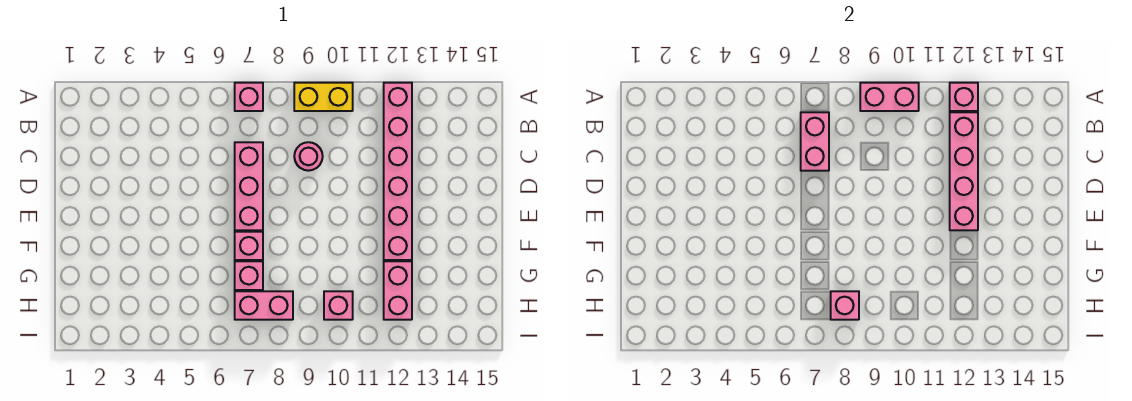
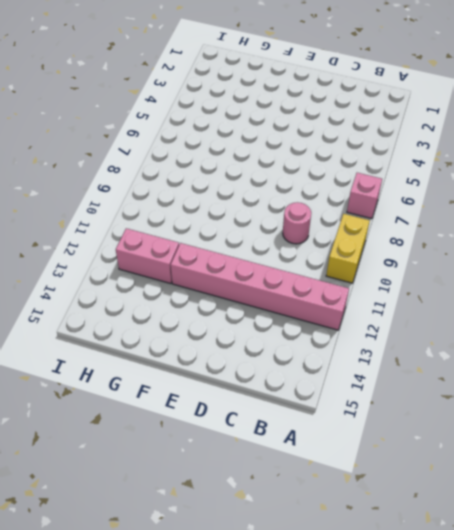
none -> pink 1x3 brick [235,142,263,230]
none -> pink 1x1 brick [235,232,263,260]
none -> pink 1x1 brick [235,261,263,290]

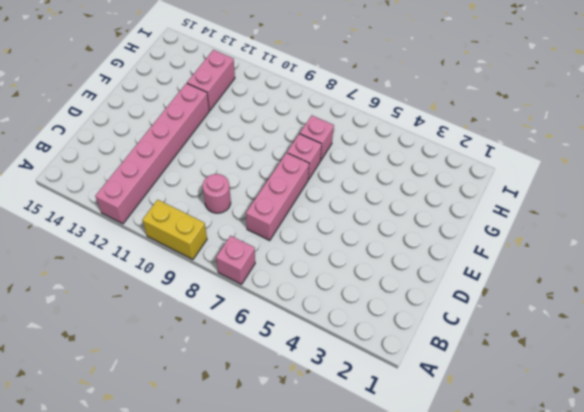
none -> pink 1x2 brick [235,291,293,320]
none -> pink 1x1 brick [324,291,353,320]
none -> pink 1x2 brick [860,83,919,111]

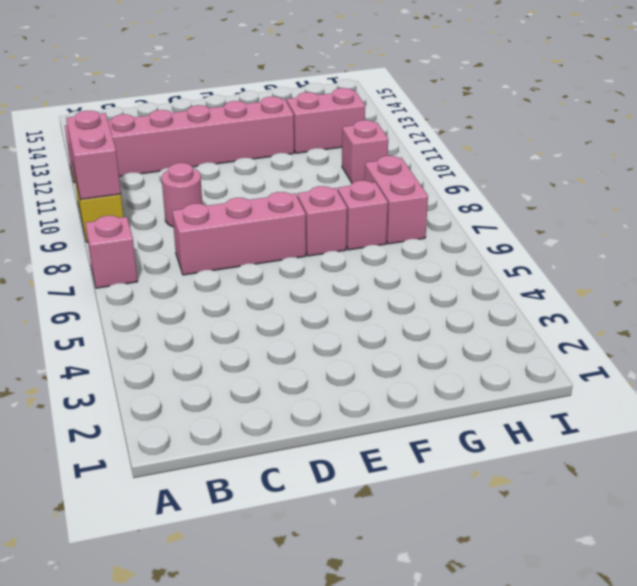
none -> pink 1x1 brick [950,83,978,111]
none -> pink 1x2 brick [801,112,829,171]
none -> pink 1x4 brick [950,112,978,230]

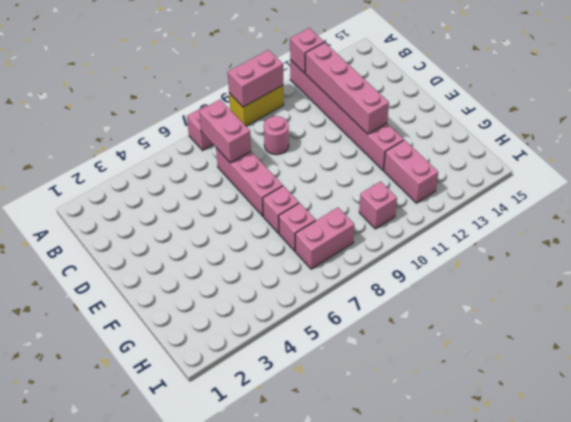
none -> pink 1x1 brick [831,291,859,320]

